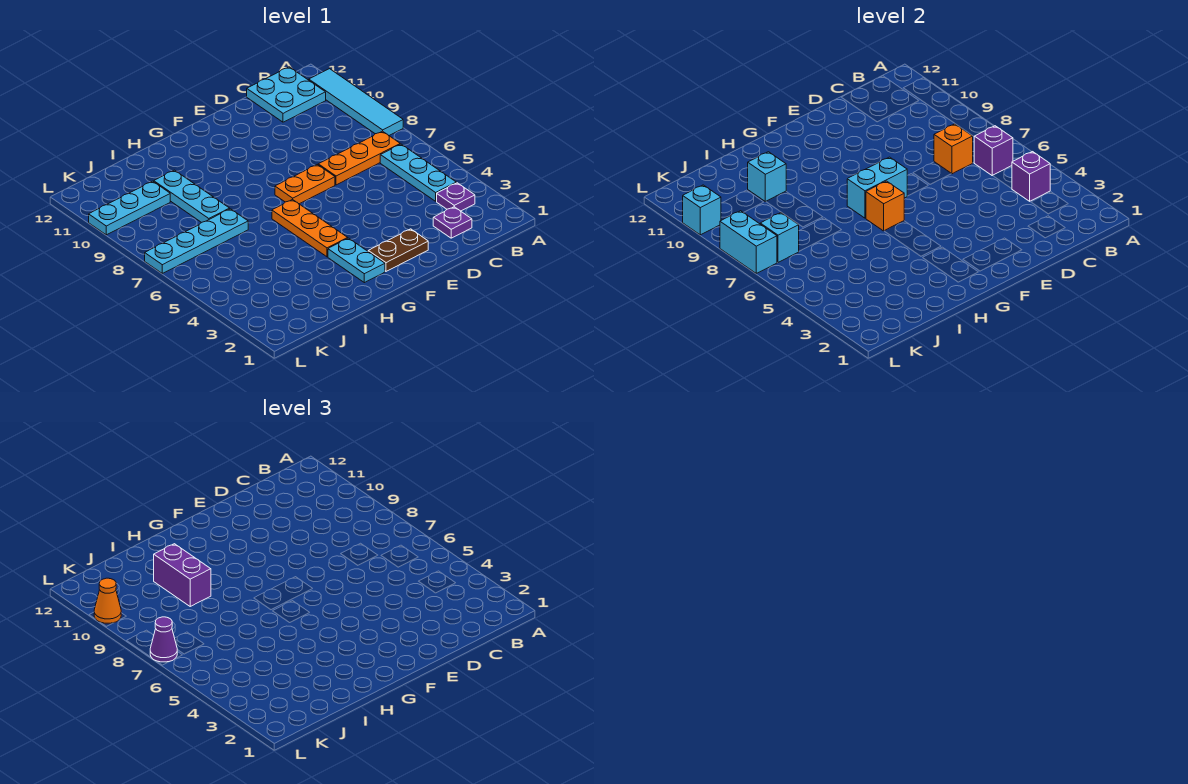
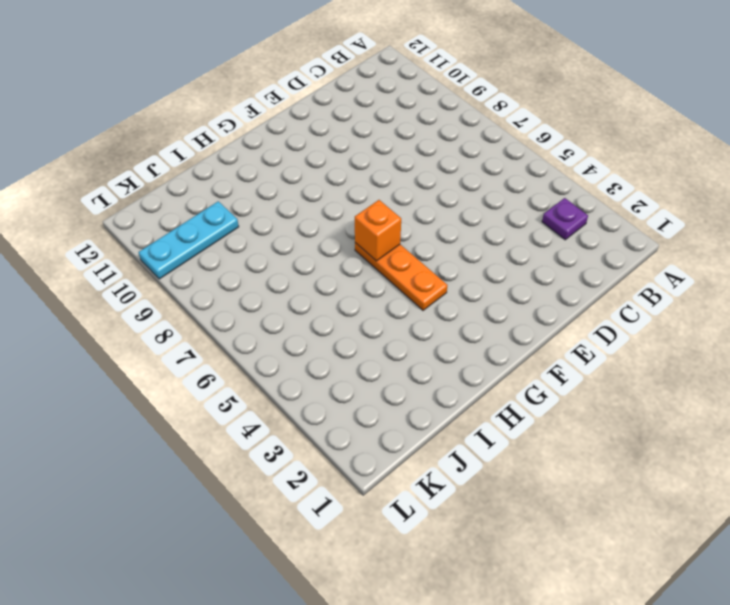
none -> cyan 1x4 tile [309,69,403,135]
none -> cyan 1x3 plate [380,144,456,201]
none -> orange 1x3 plate [318,131,400,185]

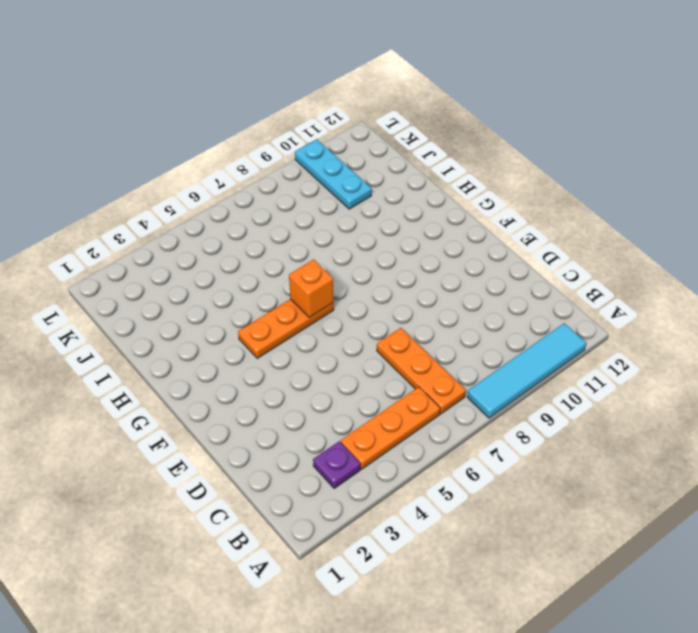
orange 1x3 plate [341,387,440,469] -> cyan 1x3 plate [380,144,456,201]
none -> cyan 2x2 plate [247,67,326,122]
none -> purple 1x1 plate [433,207,472,238]
none -> brown 1x2 plate [368,229,428,271]

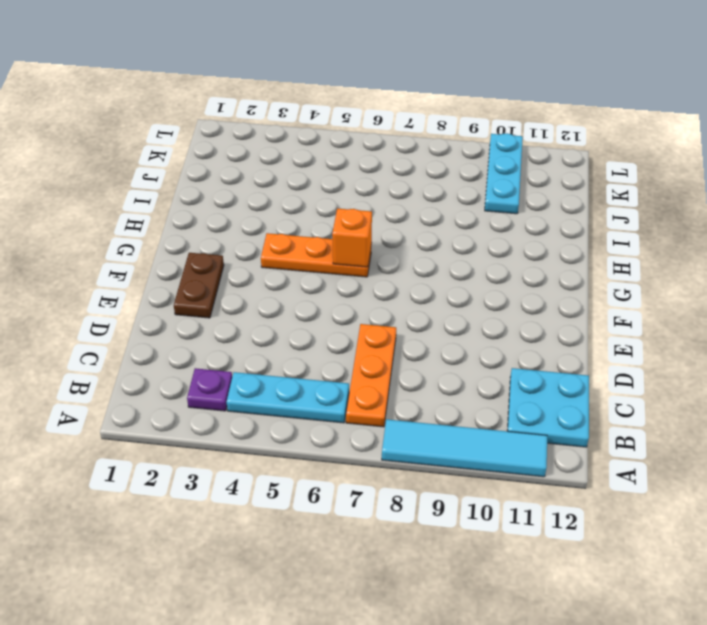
none -> purple 1x1 plate [433,207,472,238]
none -> orange 1x2 plate [275,165,335,204]
none -> cyan 1x2 plate [328,238,385,283]

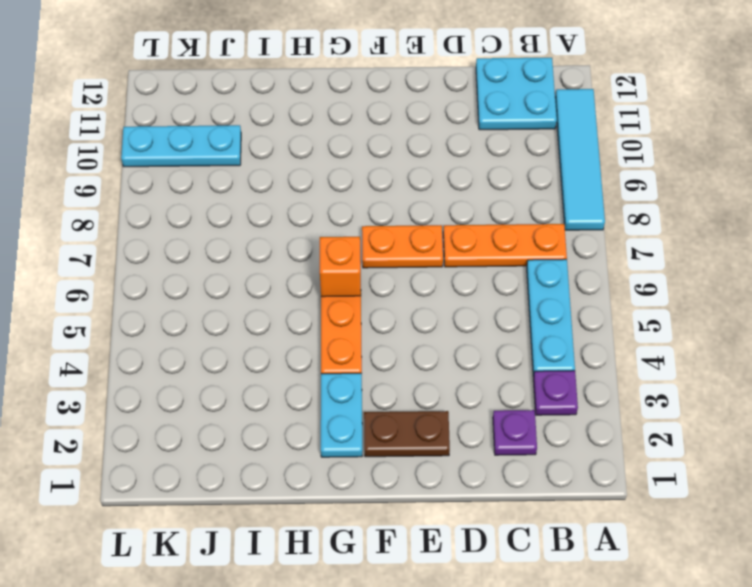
none -> cyan 1x4 plate [145,209,248,273]
none -> cyan 1x3 plate [154,170,230,223]
none -> purple 1x1 brick [1012,152,1050,201]

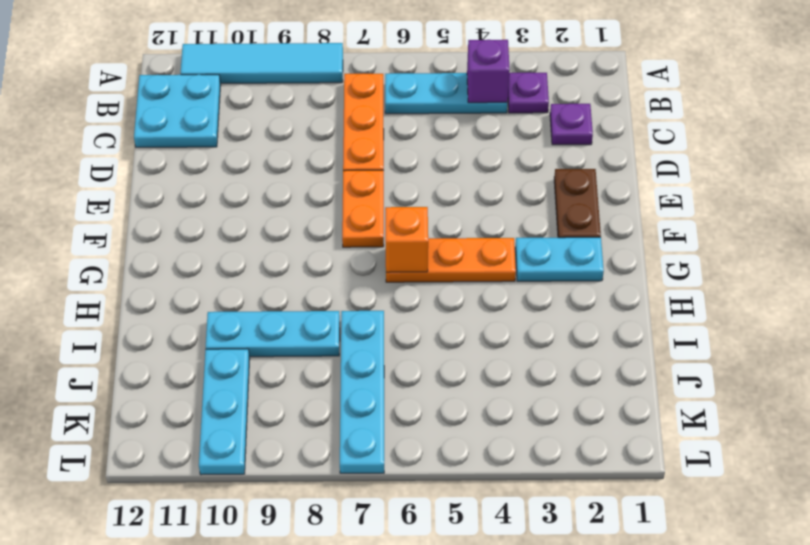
none -> purple 1x1 brick [974,126,1013,176]
none -> orange 1x1 brick [934,124,973,174]
none -> cyan 1x2 brick [847,157,907,218]

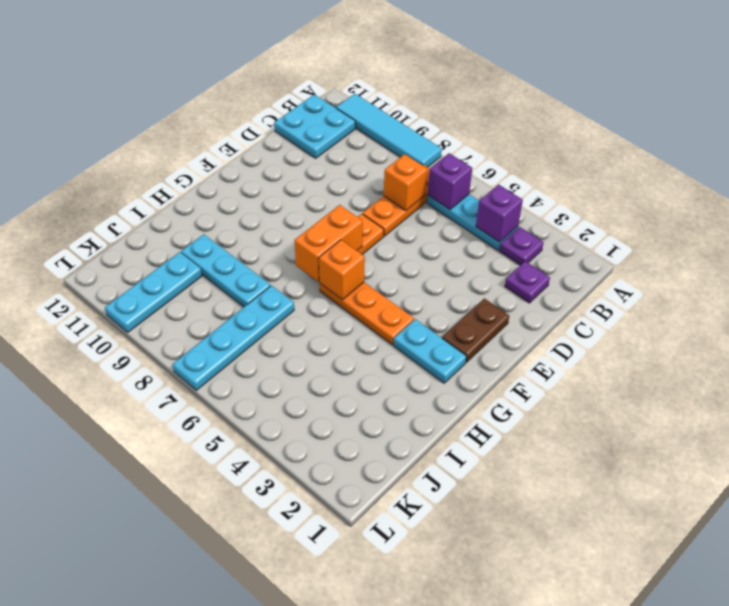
orange 1x2 brick [295,205,363,282] -> cyan 1x2 brick [847,157,907,218]
none -> cyan 1x1 brick [748,152,786,202]
none -> cyan 1x1 brick [760,213,799,262]
none -> cyan 1x2 brick [720,211,777,273]

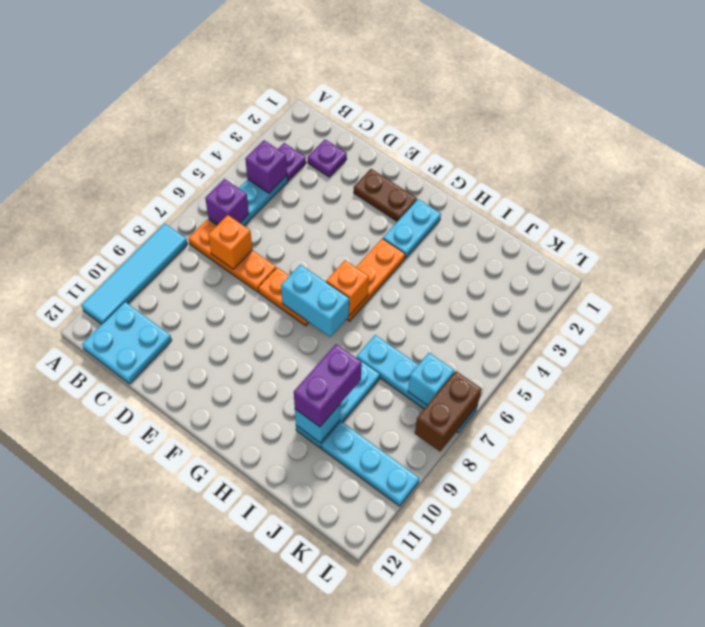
brown 1x2 brick [415,371,482,452] -> cyan 1x2 brick [720,211,777,273]
none -> cyan 1x1 brick [683,185,721,235]
none -> purple 1x1 cone [150,617,177,662]
none -> orange 1x1 cone [94,578,121,623]

